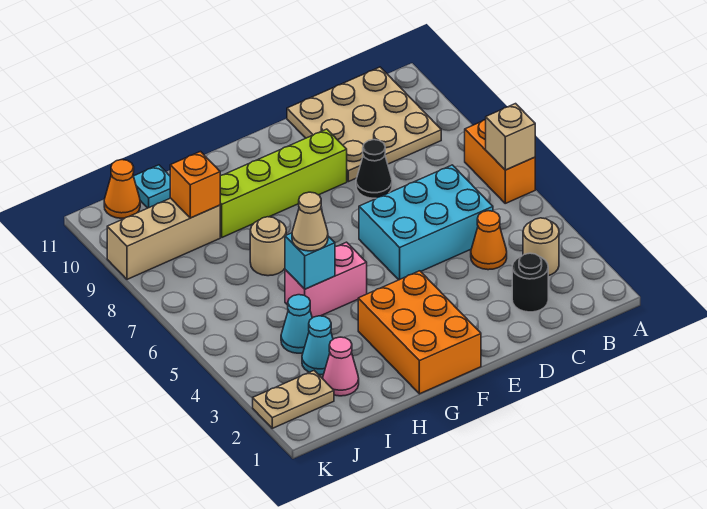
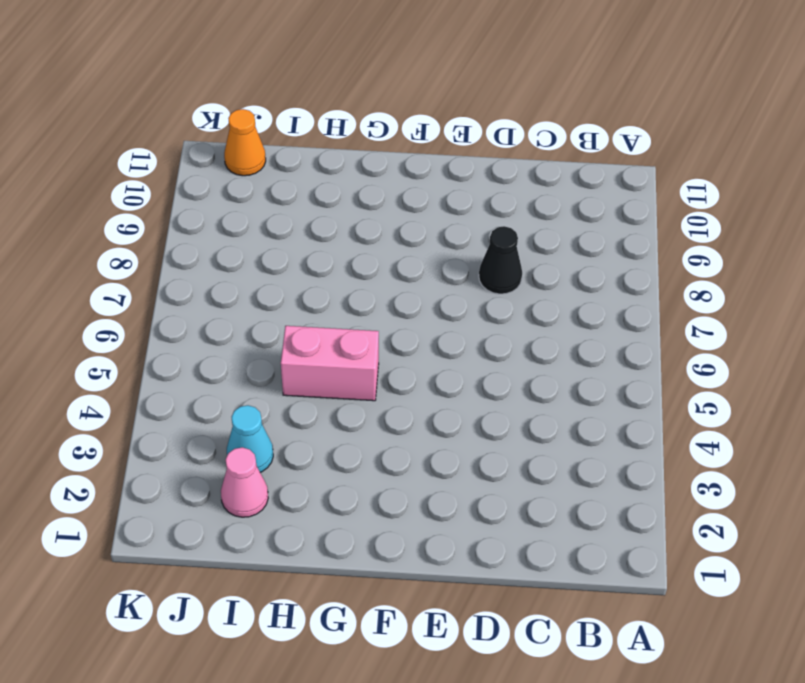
none -> orange 1x2 brick [465,120,535,203]
none -> tan 1x1 round brick [523,218,559,276]
none -> tan 3x3 plate [287,67,441,182]

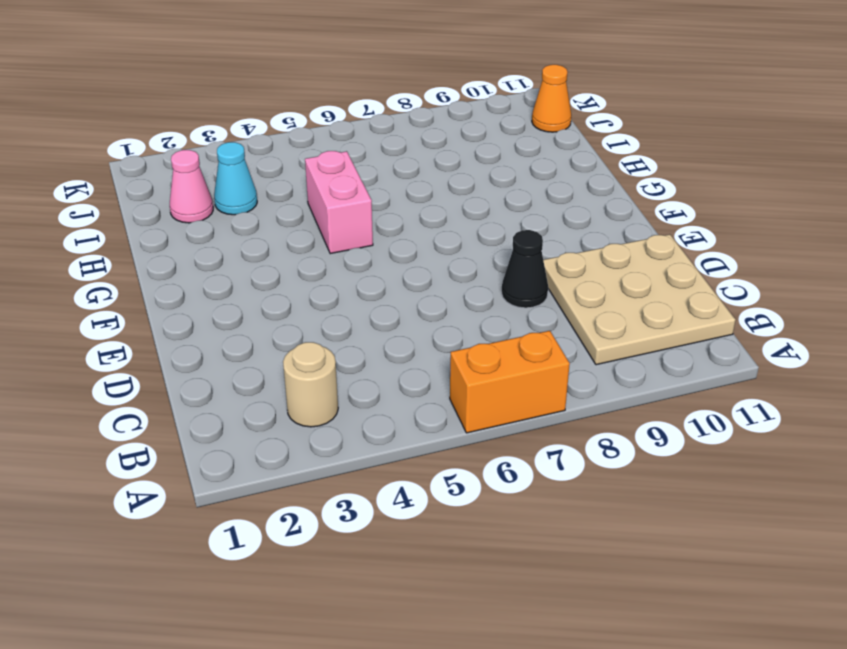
none -> black 1x1 round brick [512,253,548,312]
none -> orange 1x1 cone [471,211,507,270]
none -> cyan 2x3 brick [359,165,493,280]

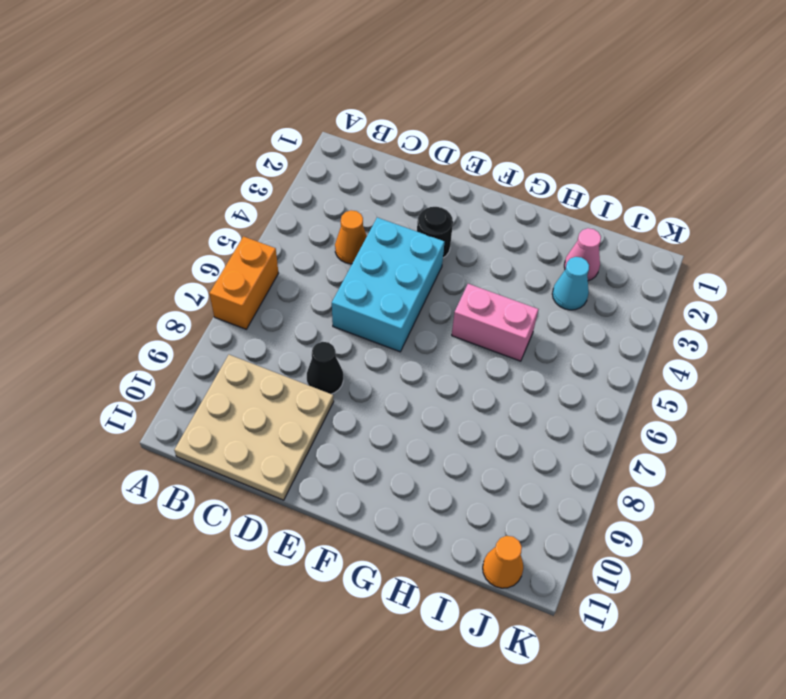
cyan 2x3 brick [332,217,444,352] -> cyan 2x3 brick turned to [359,165,493,280]
black 1x1 round brick [417,207,453,258] -> black 1x1 round brick moved to [512,253,548,312]
none -> tan 1x1 round brick [523,218,559,276]
none -> lime 1x4 brick [220,129,347,237]
none -> orange 2x3 brick [358,271,481,394]

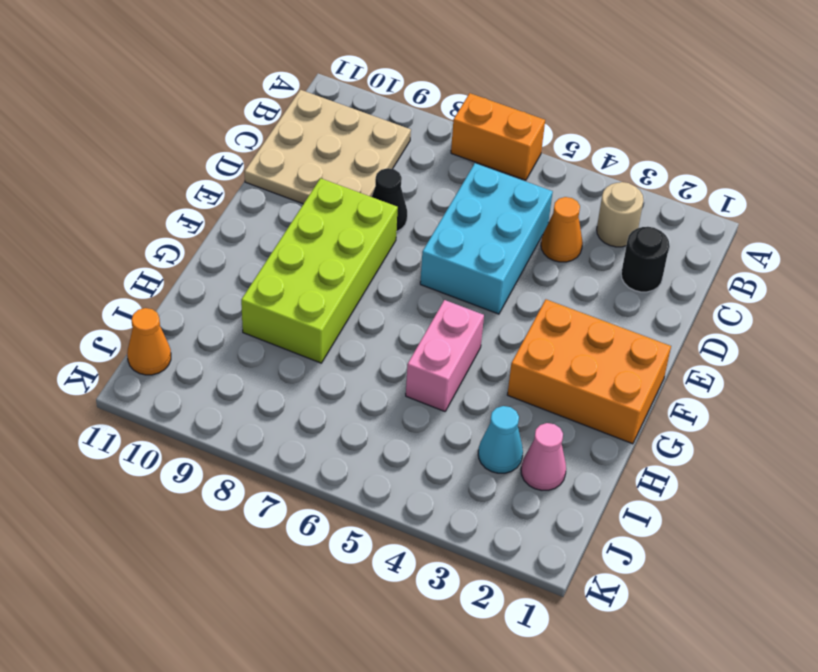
lime 2x4 brick [241,178,398,363] -> lime 1x4 brick [220,129,347,237]
none -> tan 1x1 round brick [250,217,286,276]
none -> cyan 1x1 cone [281,295,312,353]
none -> tan 1x3 brick [107,198,220,279]

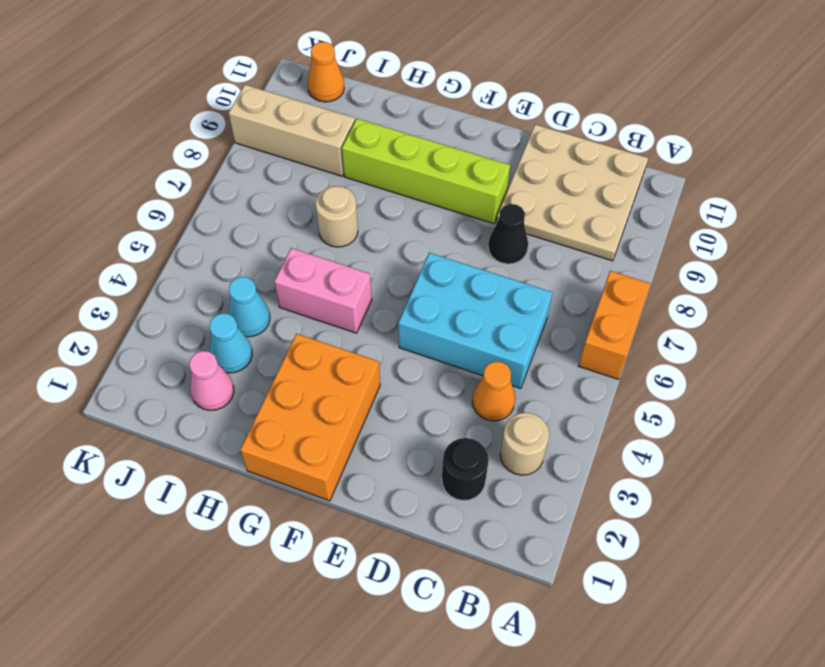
none -> cyan 1x1 plate [134,165,170,208]
none -> tan 1x2 plate [253,371,334,428]
none -> tan 1x1 brick [486,104,535,170]

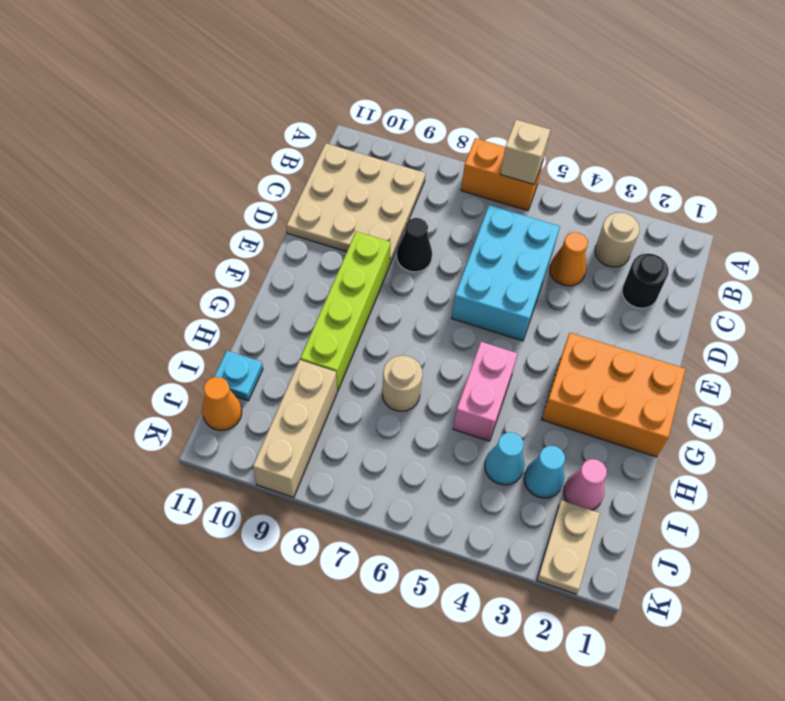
none -> cyan 1x1 brick [285,233,335,289]
none -> orange 1x1 brick [170,152,220,218]
none -> tan 1x1 cone [292,192,328,251]

